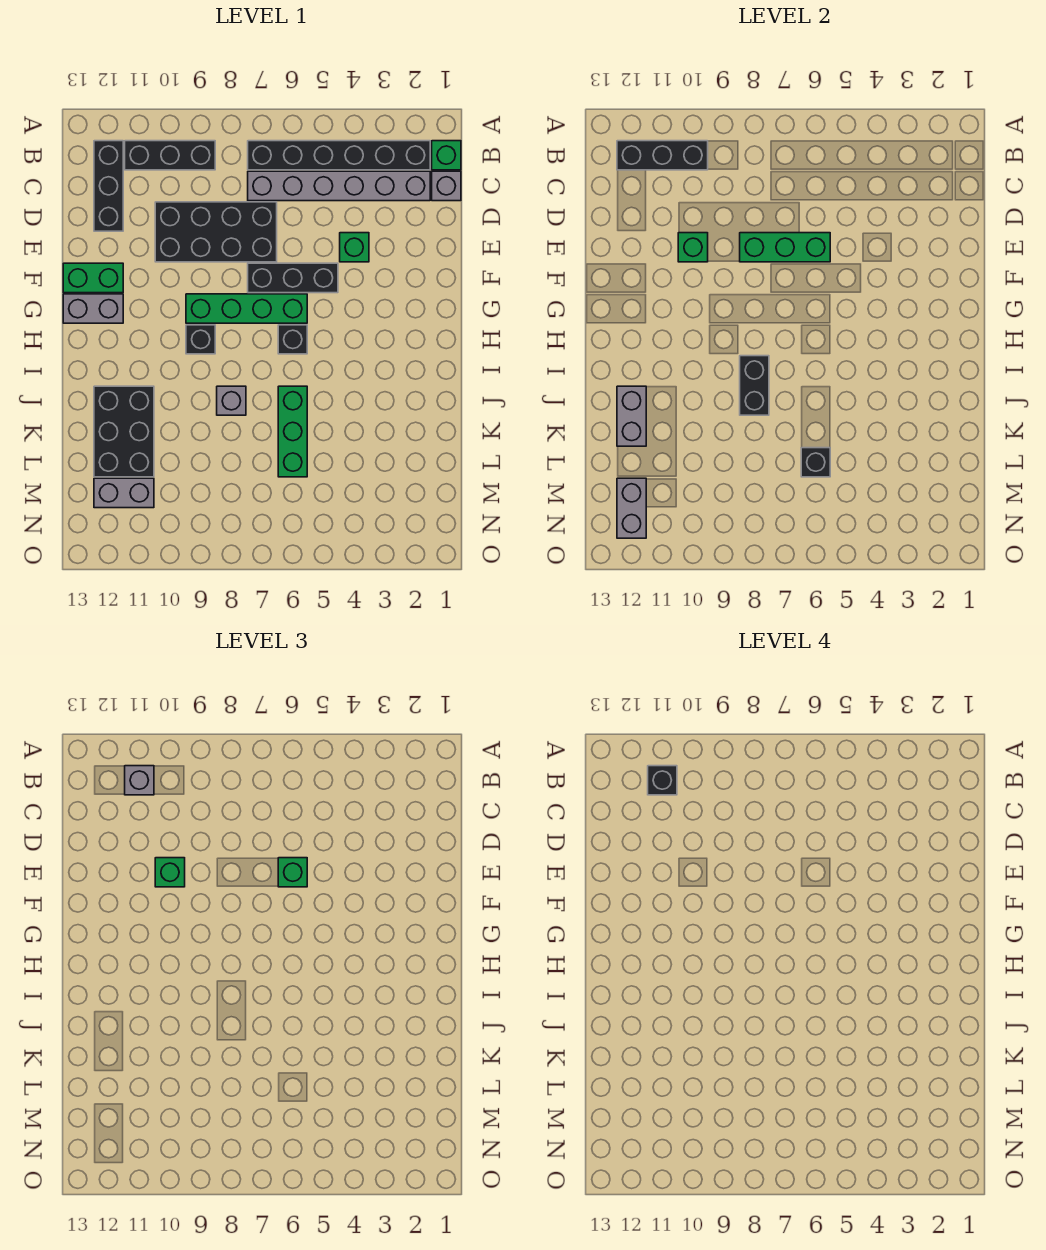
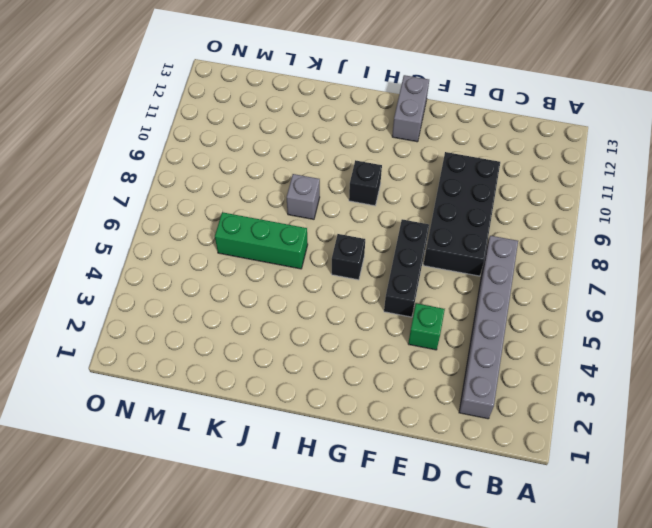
none -> green 1x1 brick [432,141,461,170]
none -> black 1x6 brick [248,141,430,170]
none -> black 1x3 brick [125,141,215,170]

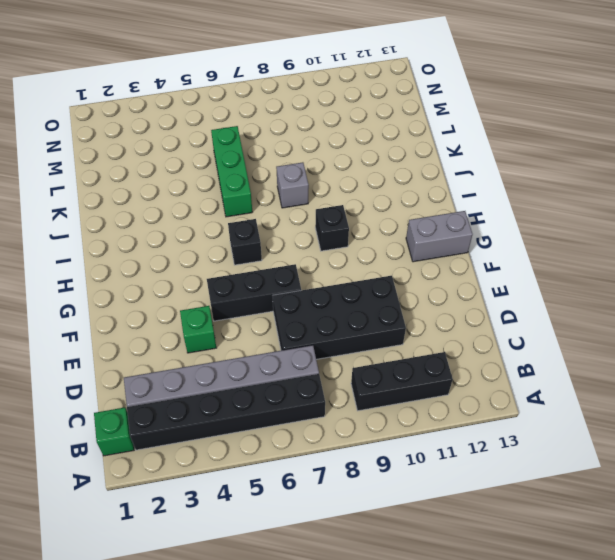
none -> black 1x3 brick [94,141,123,231]
none -> grey 1x1 brick [432,171,461,201]
none -> green 1x2 brick [63,263,123,293]

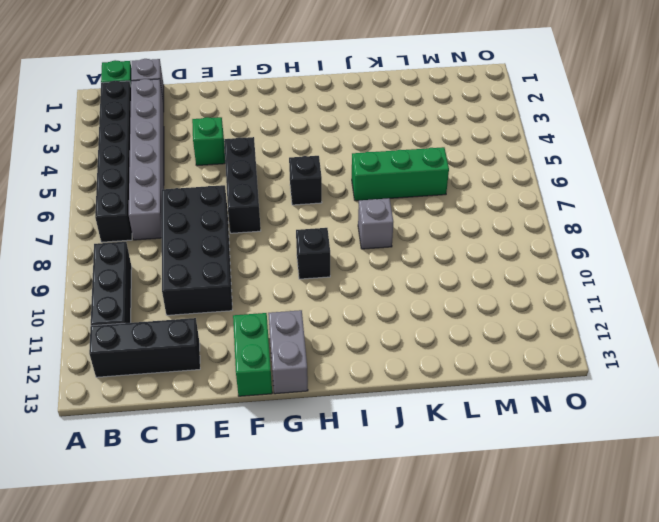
none -> green 1x4 brick [186,294,307,323]
none -> black 2x3 brick [94,386,154,477]
none -> grey 1x2 brick [94,478,154,508]

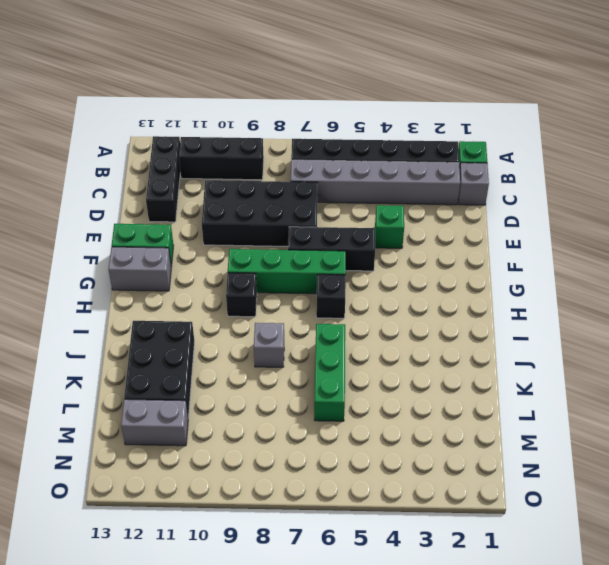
none -> black 1x3 brick [617,141,708,170]
none -> green 1x3 brick [740,233,830,262]
none -> green 1x1 brick [678,233,708,262]

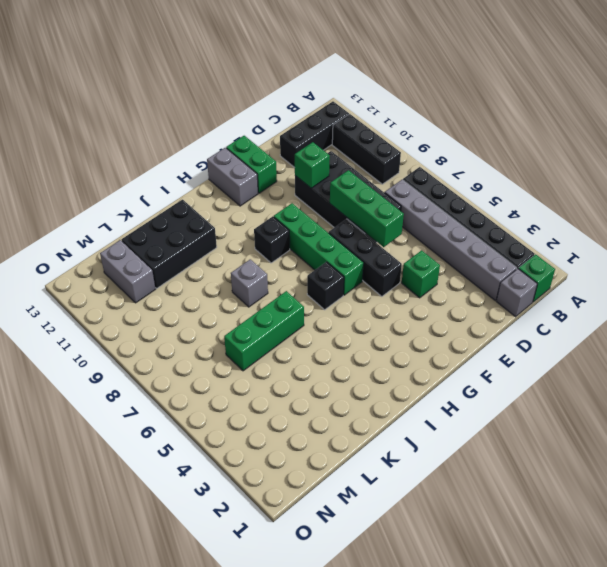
none -> black 1x3 brick [617,141,708,170]
none -> black 1x2 brick [740,356,769,415]
none -> grey 1x2 brick [617,386,646,446]

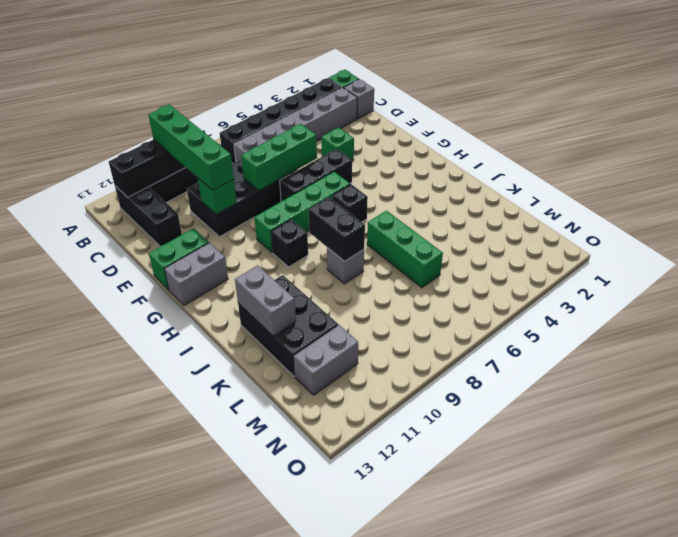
green 1x4 brick [149,105,234,190] -> green 1x1 brick [155,858,185,887]
none -> black 1x1 brick [801,448,830,477]
none -> grey 1x2 brick [617,478,646,538]
none -> grey 1x1 brick [125,766,154,795]

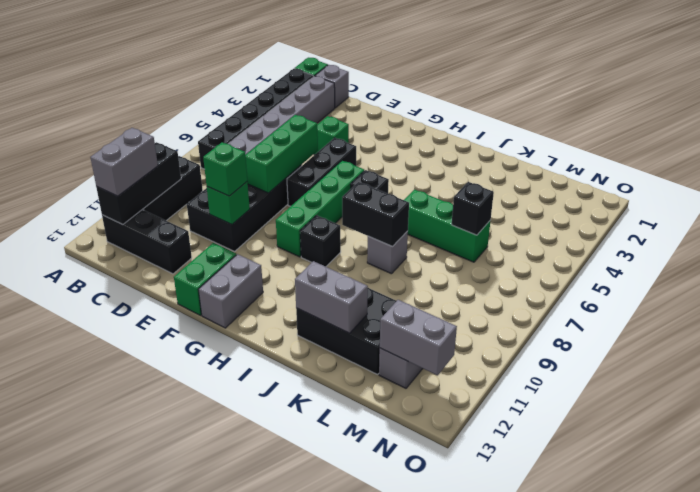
grey 1x2 brick [90,128,158,196] -> grey 1x1 brick [125,766,154,795]
none -> green 1x1 brick [278,858,307,887]
none -> black 1x1 brick [648,766,677,795]

